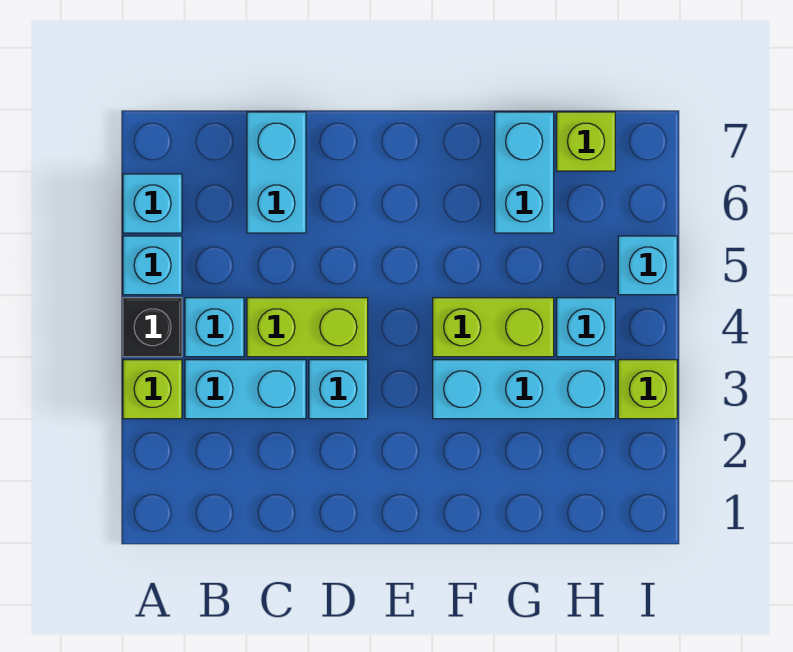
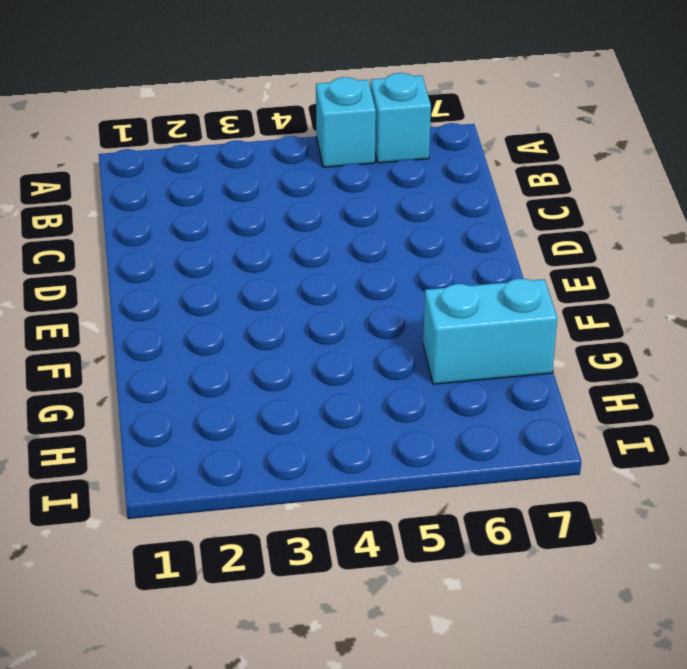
none -> lime 1x1 brick [123,360,182,419]
none -> black 1x1 brick [123,298,182,357]
none -> cyan 1x2 brick [185,360,306,419]

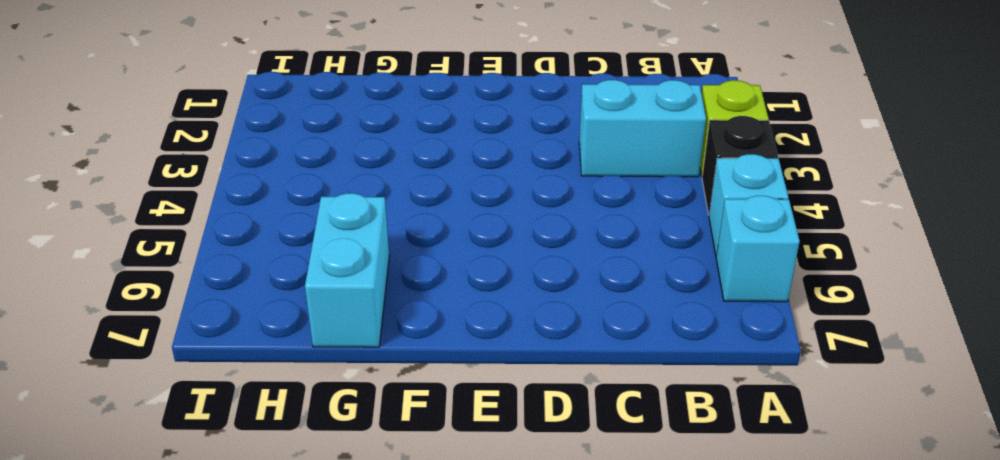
none -> cyan 1x1 brick [185,298,244,357]
none -> lime 1x2 brick [247,298,368,357]
none -> cyan 1x2 brick [247,112,306,233]

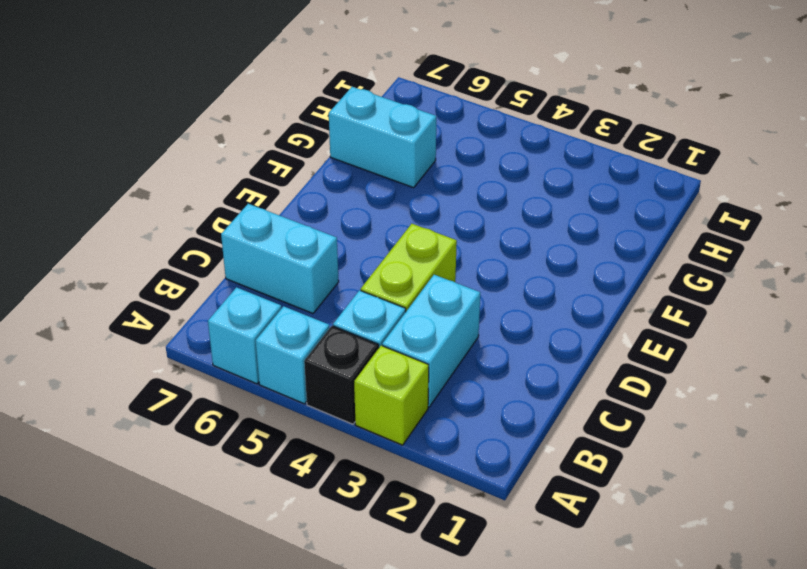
none -> cyan 1x1 brick [309,360,368,419]
none -> cyan 1x3 brick [433,360,615,419]
none -> lime 1x2 brick [433,298,554,357]

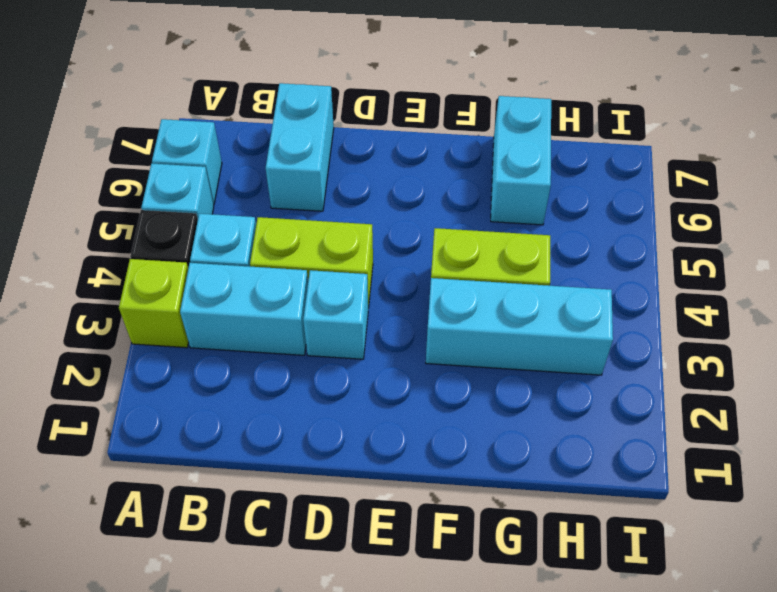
none -> cyan 1x1 brick [557,298,615,357]
none -> lime 1x1 brick [557,112,615,171]
none -> lime 1x1 brick [618,360,677,419]

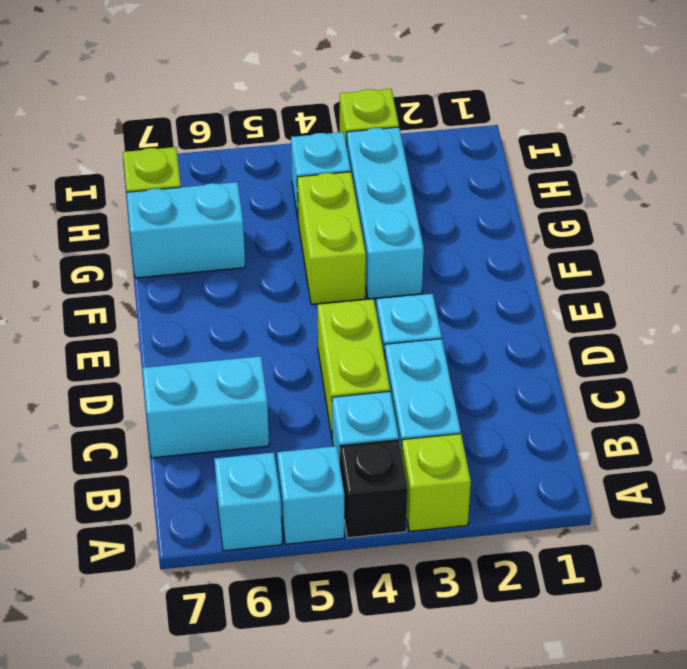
none -> cyan 1x1 brick [618,236,677,295]

